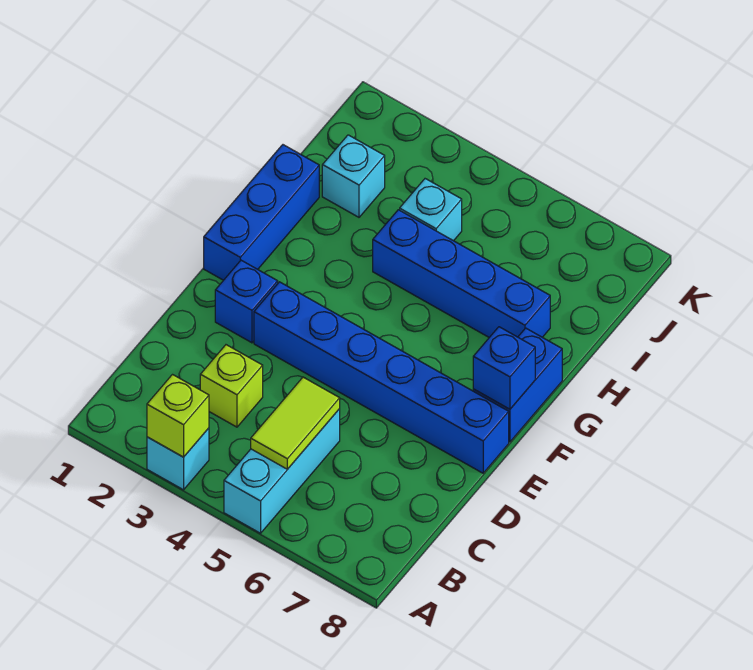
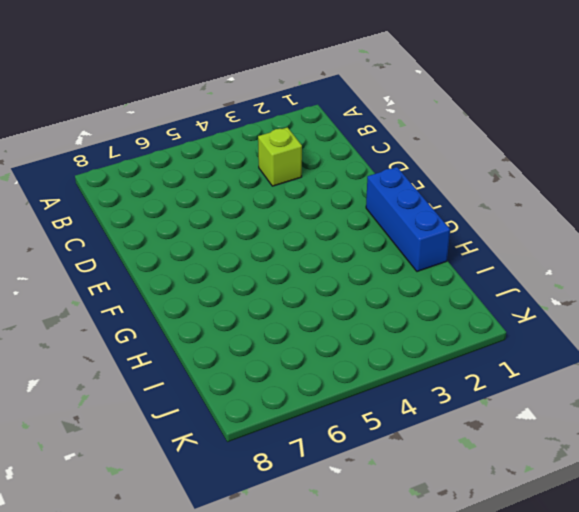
none -> cyan 1x1 brick [147,428,209,490]
none -> cyan 1x3 brick [224,409,340,533]
none -> blue 1x1 brick [215,260,278,343]

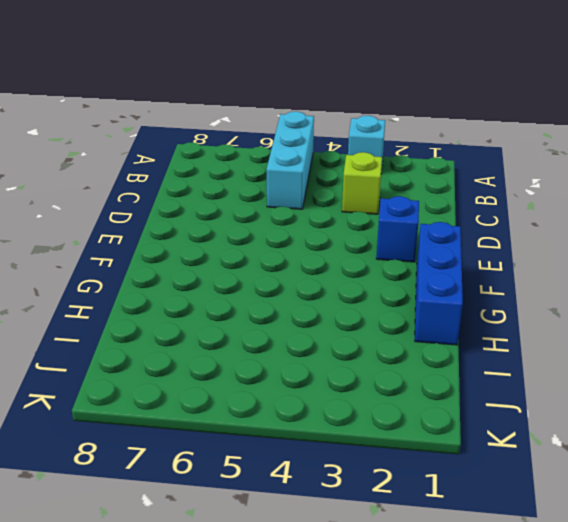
none -> blue 1x6 brick [254,282,509,473]
none -> blue 1x2 brick [473,328,562,442]
none -> blue 1x4 brick [373,210,550,337]

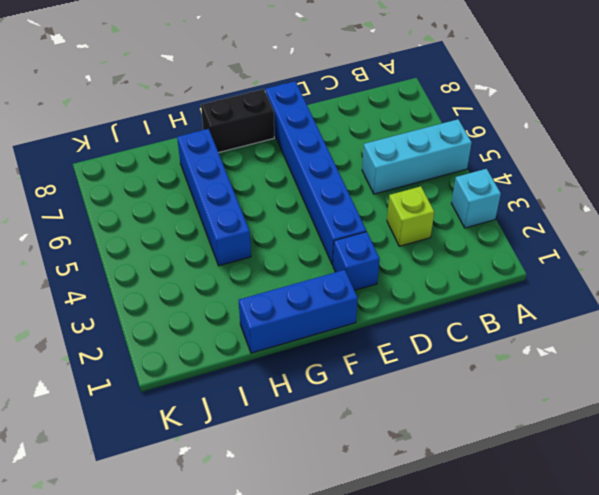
black 1x2 brick [201,89,274,153] -> blue 1x2 brick [473,328,562,442]
none -> cyan 1x1 brick [322,135,385,217]
none -> cyan 1x1 brick [400,179,462,241]
none -> lime 1x1 brick [147,375,209,457]

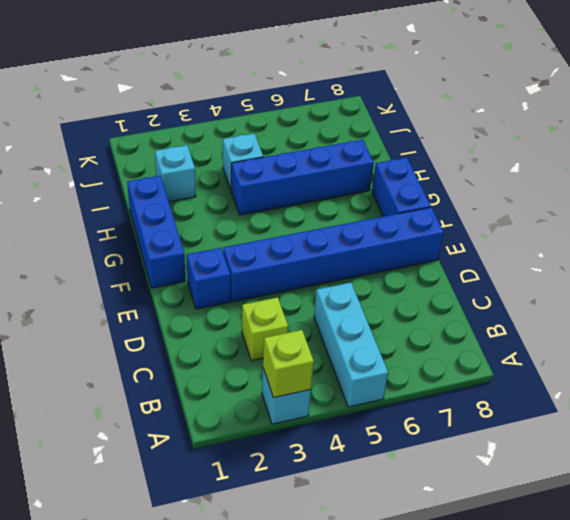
none -> lime 1x2 tile [251,377,340,469]
none -> blue 1x1 brick [473,327,535,409]

